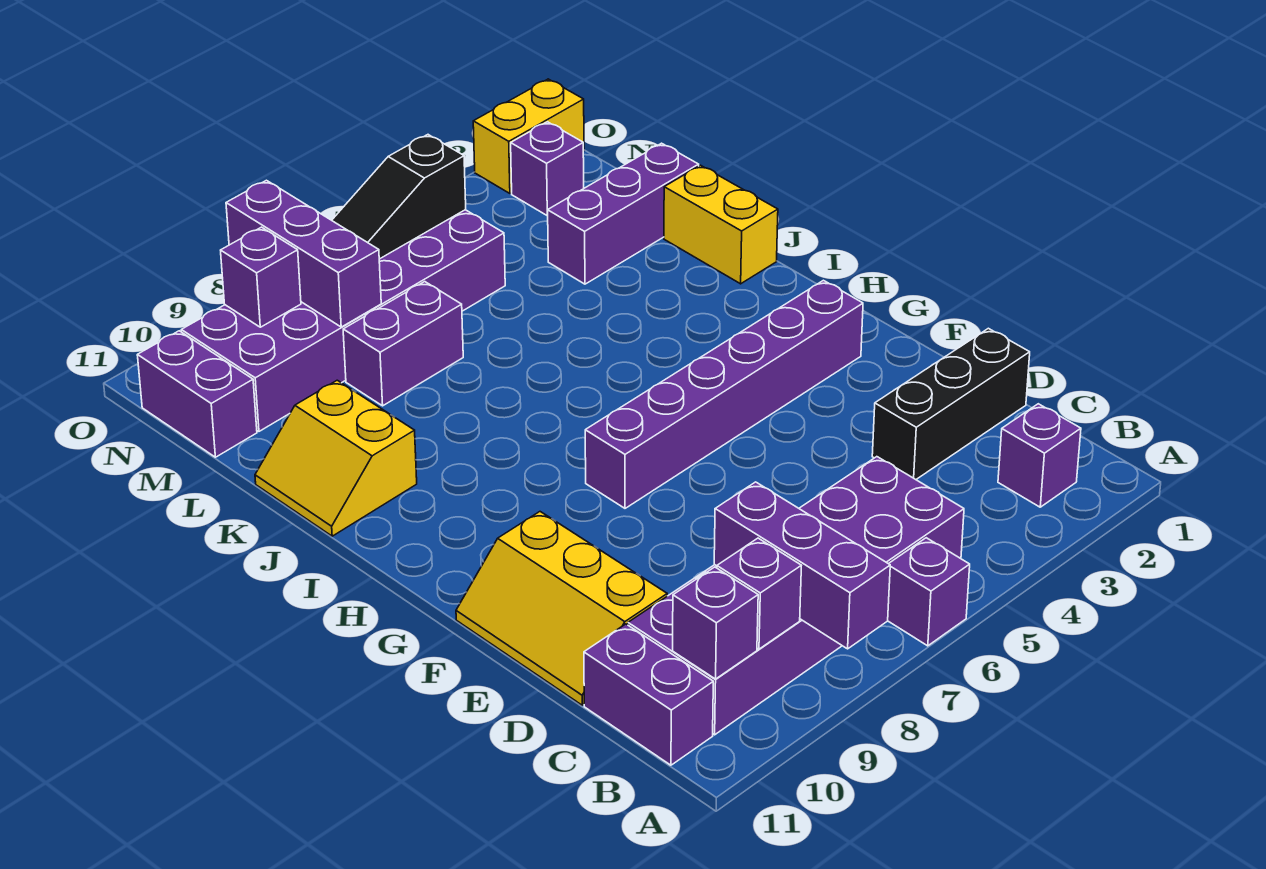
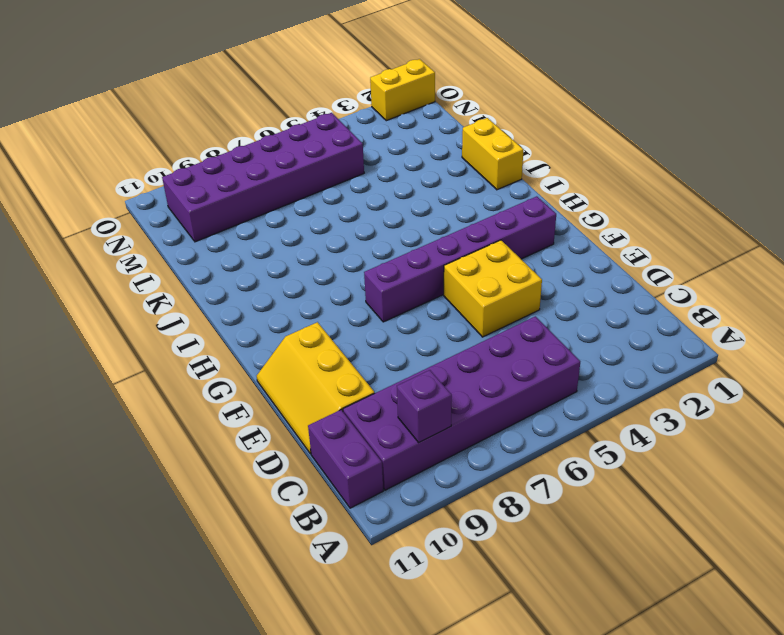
yellow 2x2 brick [444,240,542,337] -> none
none -> purple 1x1 brick [888,538,970,646]
none -> purple 1x1 brick [998,404,1081,507]
none -> black 1x3 brick [872,328,1030,479]

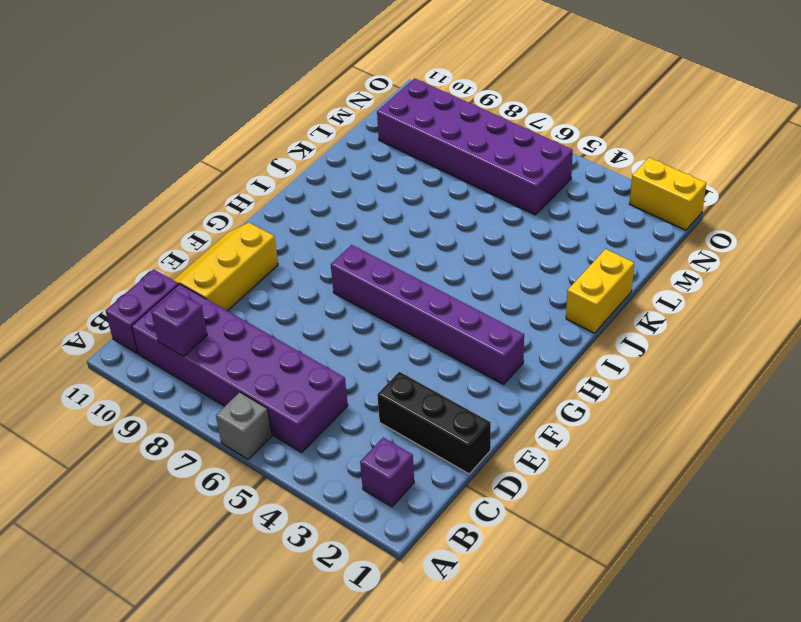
grey 1x1 brick [216,392,272,459] -> purple 1x1 brick [888,538,970,646]
none -> yellow 2x2 slope [255,380,417,536]
none -> purple 1x3 brick [548,143,699,284]
none -> purple 1x2 brick [343,282,463,406]

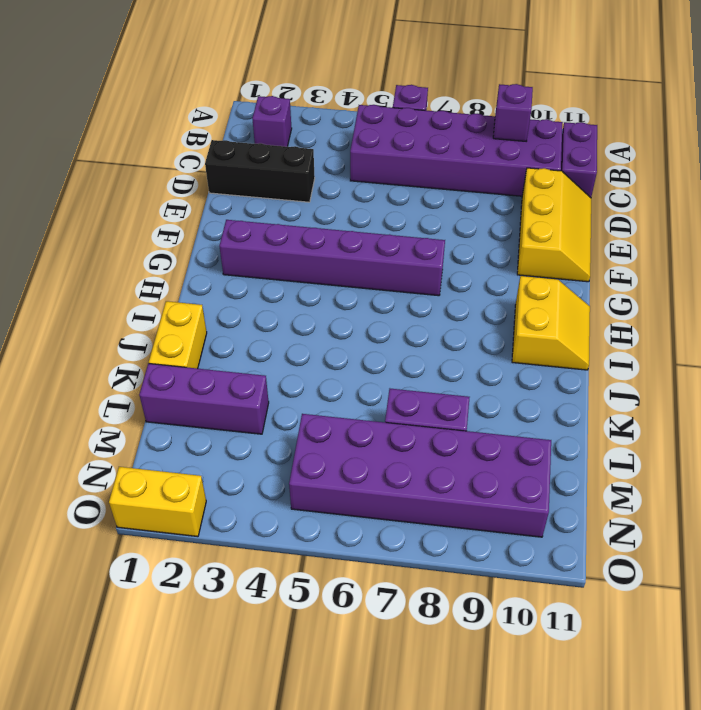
yellow 2x2 slope [512,276,590,370] -> yellow 2x2 slope moved to [255,380,417,536]
none -> purple 1x2 brick [137,331,257,457]
none -> purple 1x1 brick [511,122,584,216]
none -> purple 1x3 brick [714,482,890,649]

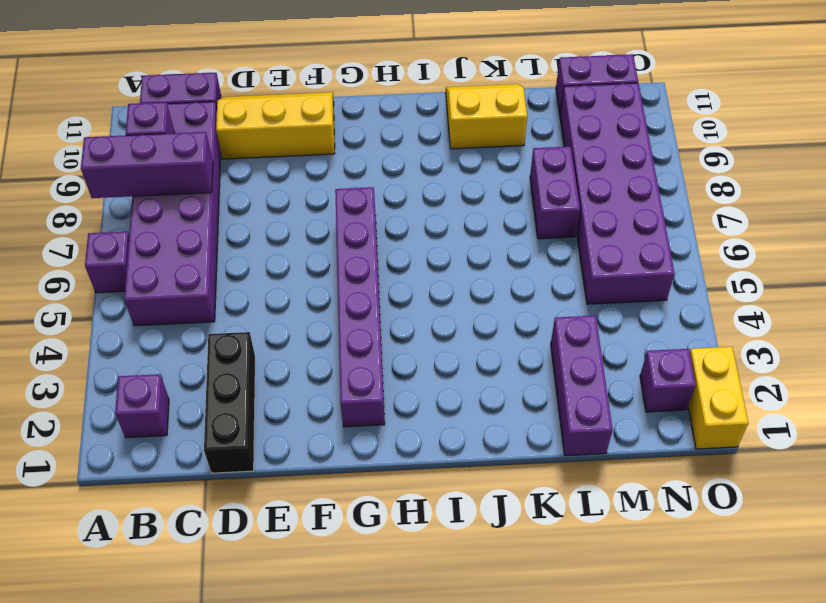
none -> yellow 1x2 brick [664,165,778,284]
none -> purple 1x1 brick [673,567,758,679]
none -> purple 1x3 brick [226,180,381,327]

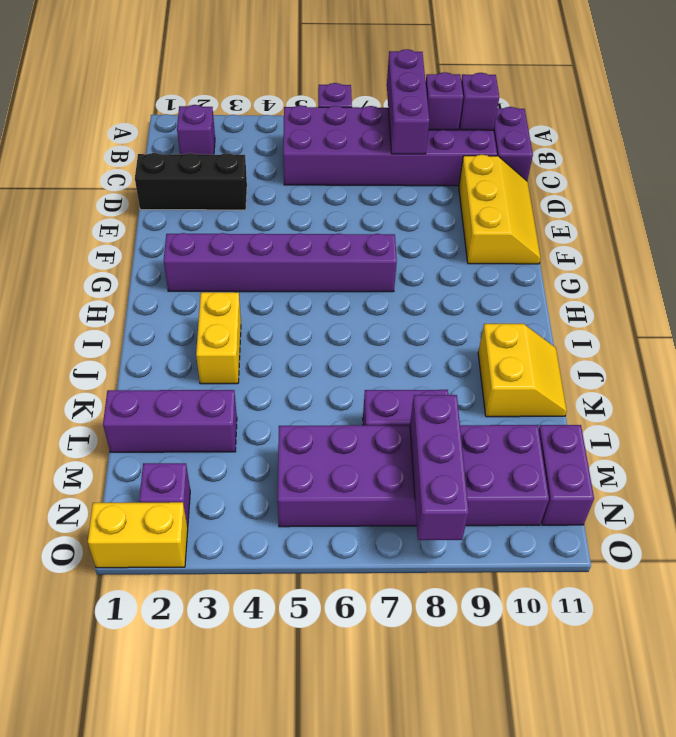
yellow 1x2 brick [196,292,241,384] -> yellow 1x2 brick moved to [664,165,778,284]
none -> black 1x3 slope [332,135,466,259]
none -> purple 1x1 brick [221,227,301,327]

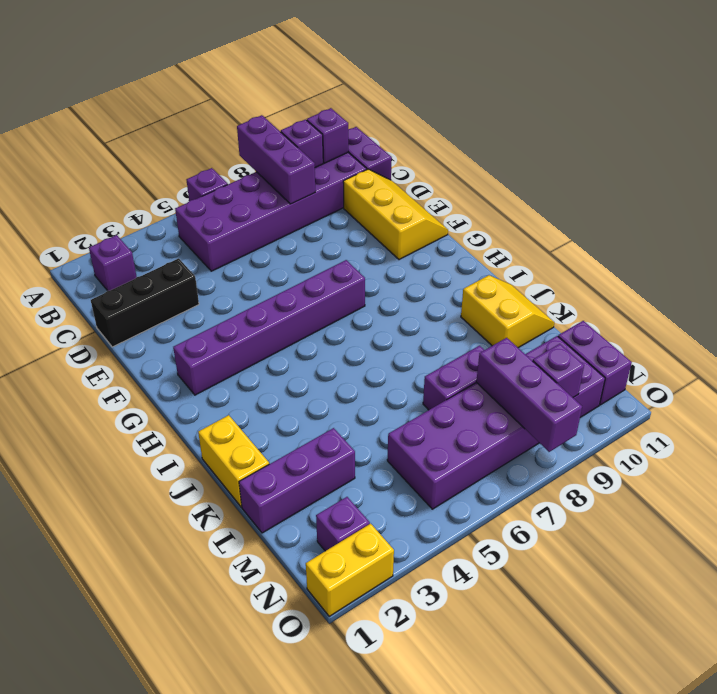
none -> black 1x3 slope [332,135,466,259]

